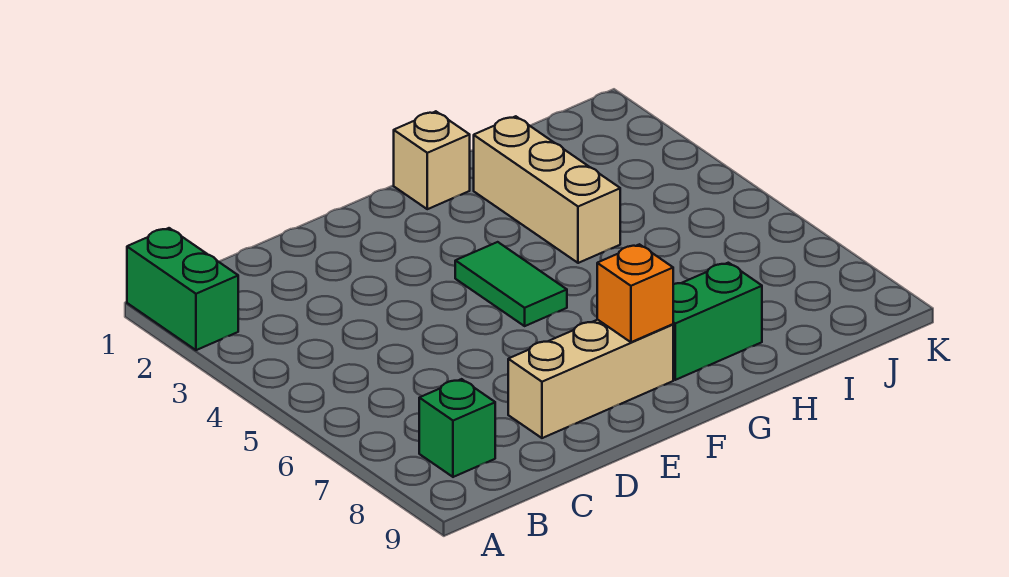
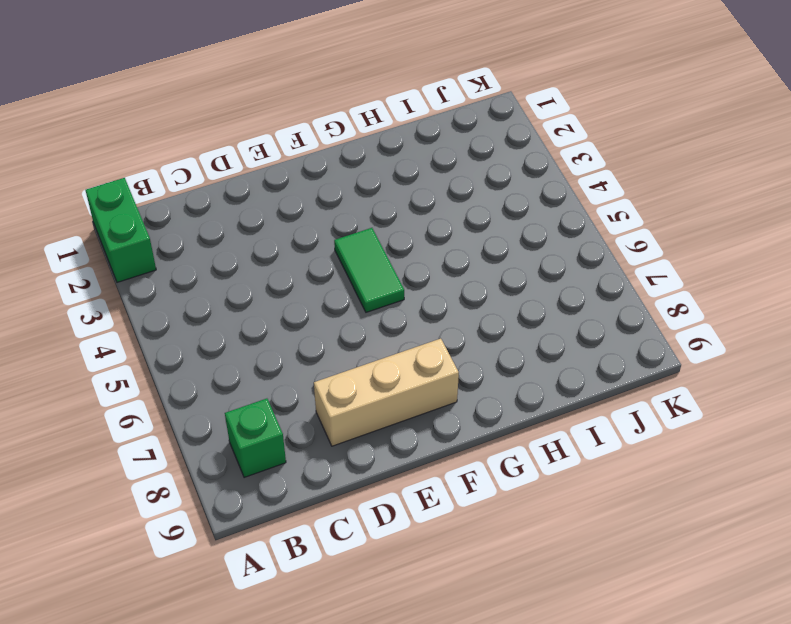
none -> tan 1x1 brick [394,111,470,209]
none -> green 1x2 brick [673,263,762,380]

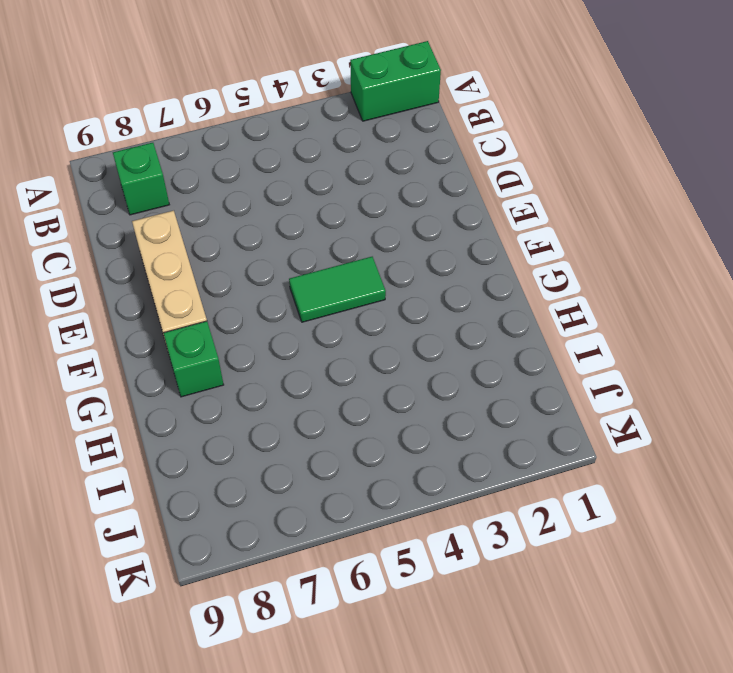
green 1x1 brick [163,321,224,397] -> green 1x2 brick [673,263,762,380]
none -> tan 1x1 brick [394,111,470,209]
none -> tan 1x3 brick [474,116,620,263]

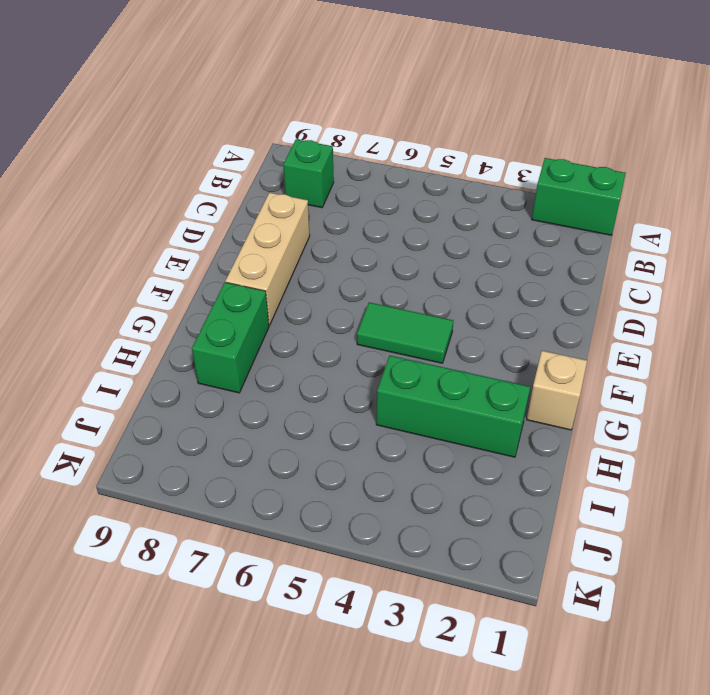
green 1x3 brick [376,356,530,457] -> tan 1x3 brick [474,116,620,263]
none -> orange 1x1 brick [597,244,673,342]

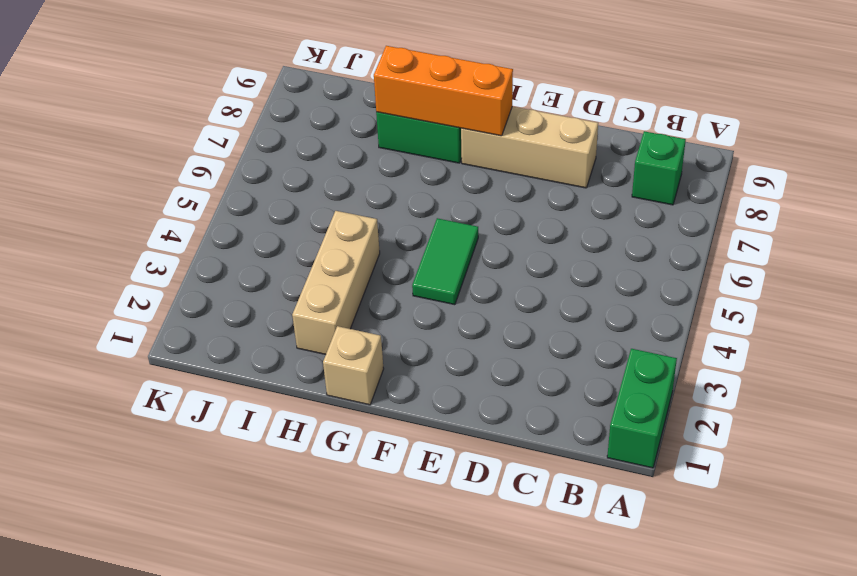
orange 1x3 brick [374,46,513,136] -> orange 1x1 brick [597,244,673,342]

